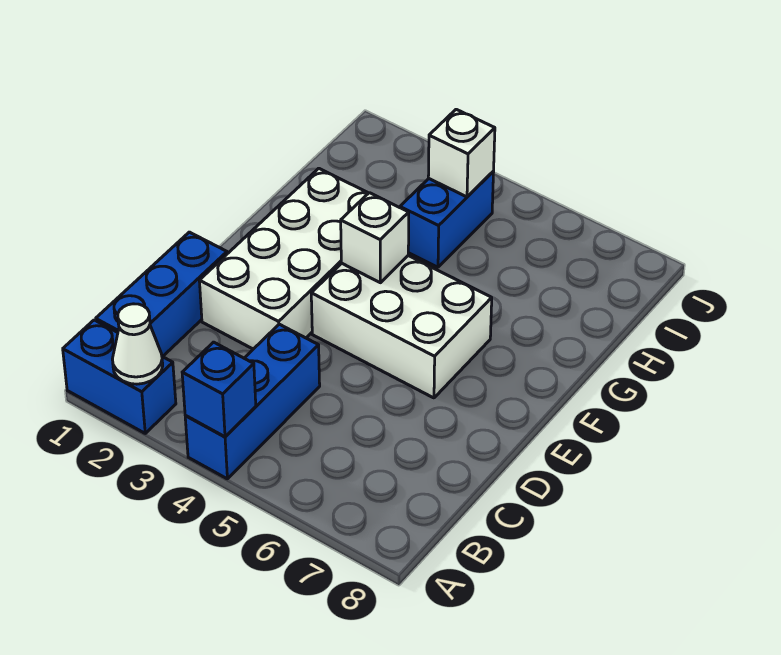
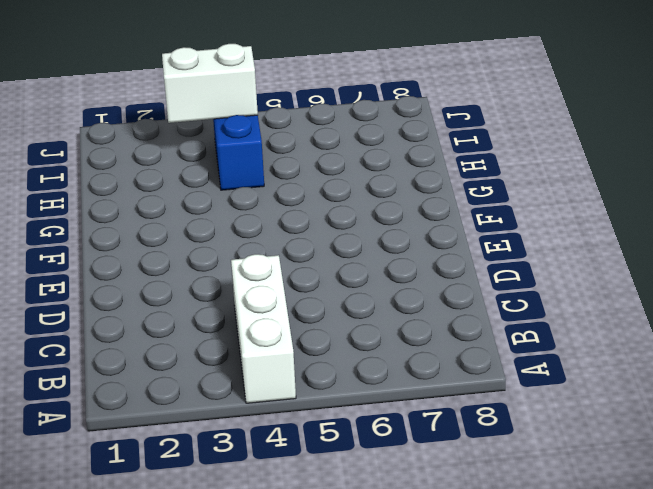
white 1x3 brick [231,254,296,403] -> blue 1x3 brick [185,324,320,479]
white 1x2 brick [162,44,258,123] -> white 1x1 brick [428,109,495,197]
none -> blue 1x2 brick [63,320,176,433]
none -> blue 1x3 brick [96,232,227,357]

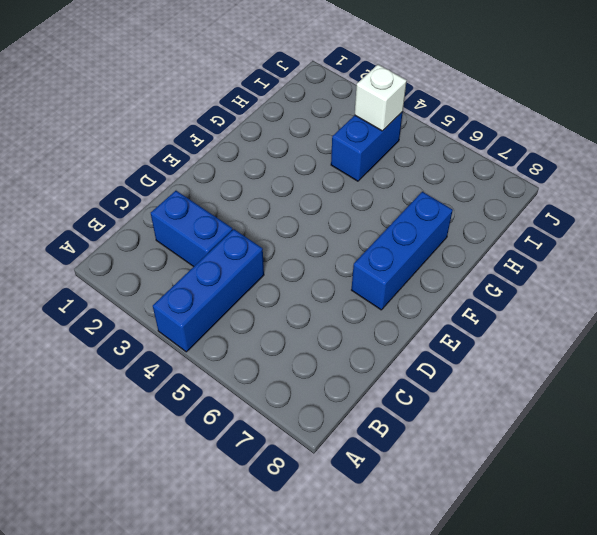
blue 1x2 brick [151,191,233,267] -> blue 1x2 brick moved to [63,320,176,433]
blue 1x3 brick [352,192,453,310] -> blue 1x3 brick moved to [96,232,227,357]
none -> white 2x4 brick [199,168,368,349]
none -> white 2x3 brick [311,256,492,398]

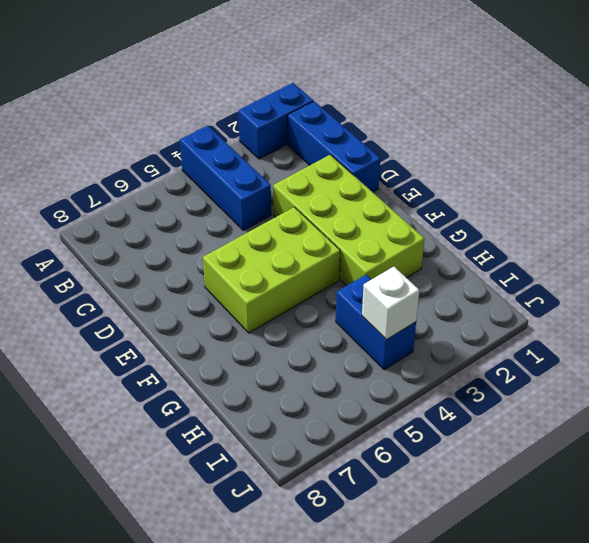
lime 2x4 brick [273,155,425,285] -> white 2x4 brick [199,168,368,349]
lime 2x3 brick [203,207,340,333] -> white 2x3 brick [311,256,492,398]
none -> white 1x1 cone [112,304,163,384]
none -> blue 1x1 brick [182,342,256,437]

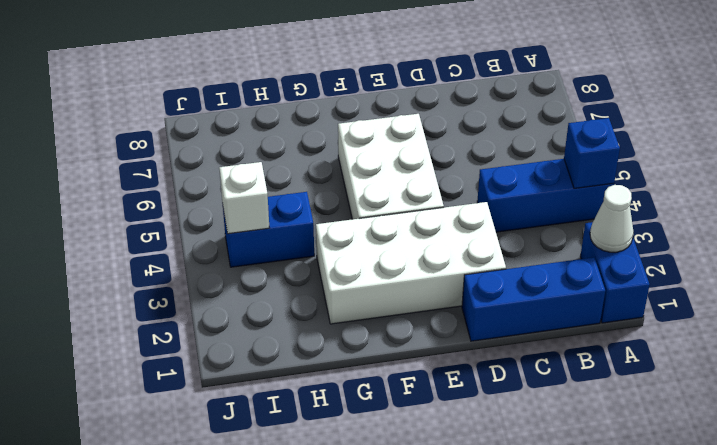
none -> white 1x1 brick [341,193,409,283]

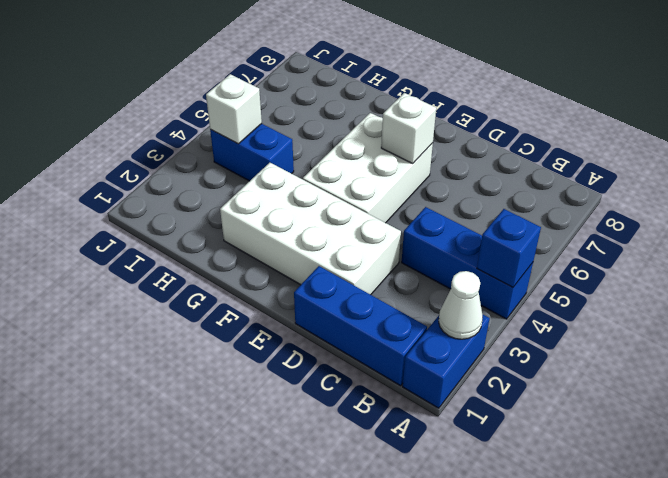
white 1x1 brick [381,93,436,163] -> white 1x1 brick moved to [341,193,409,283]

